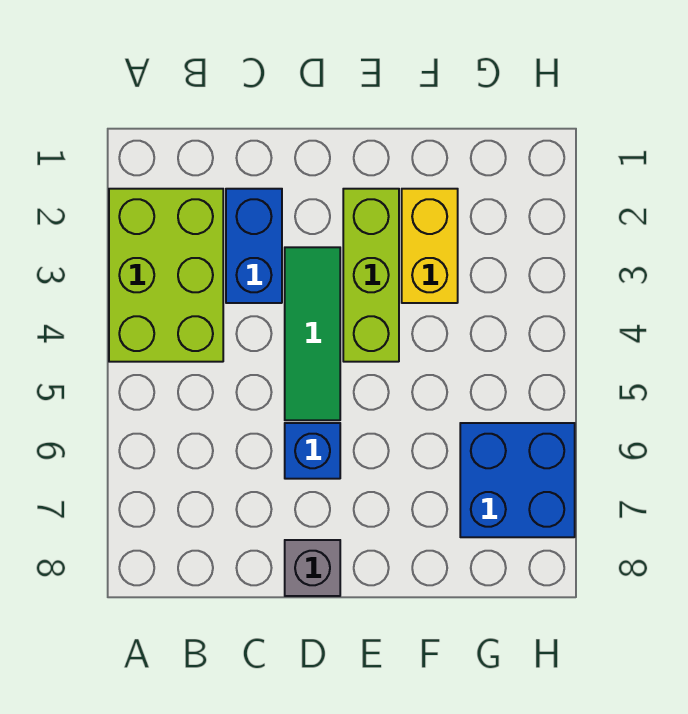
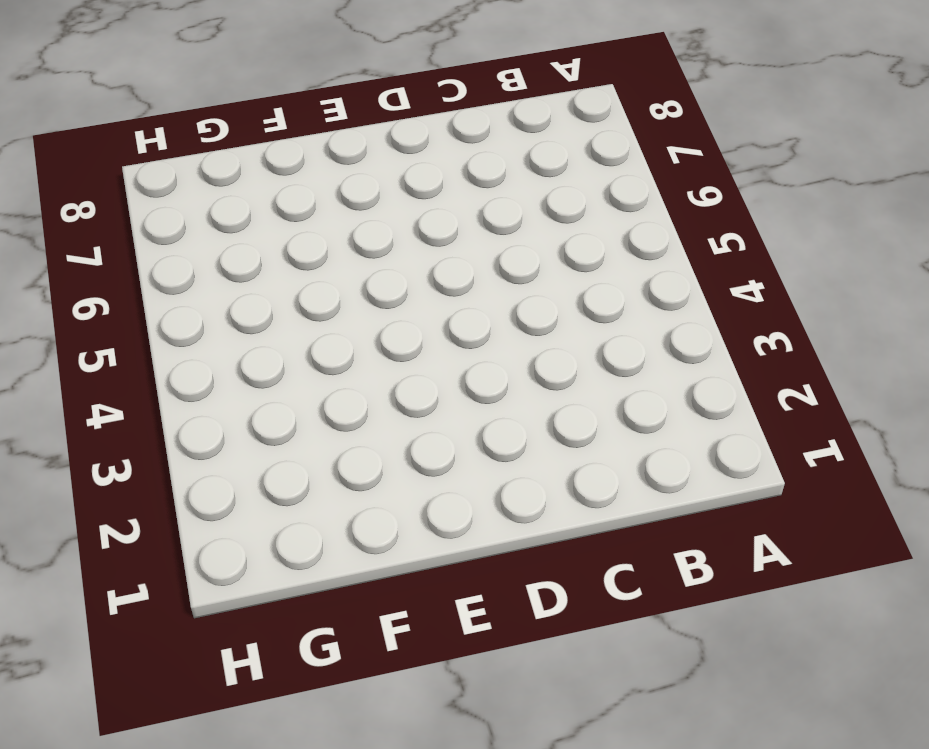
none -> lime 2x3 brick [109,189,223,362]
none -> blue 1x2 brick [226,189,282,303]

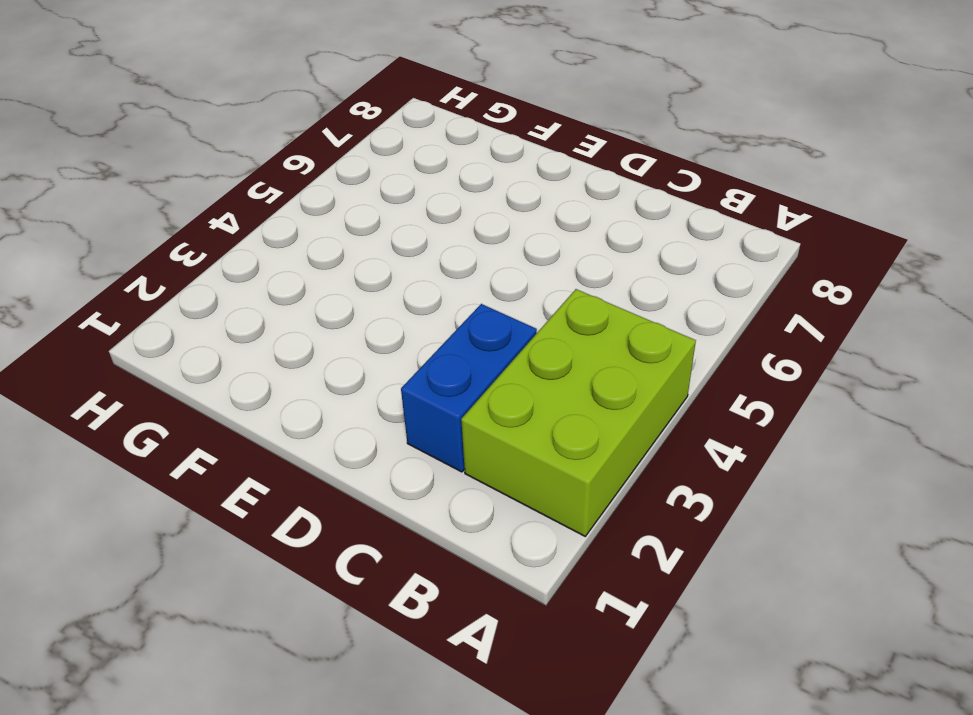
none -> green 1x3 tile [285,247,340,420]
none -> blue 1x1 brick [285,423,340,479]

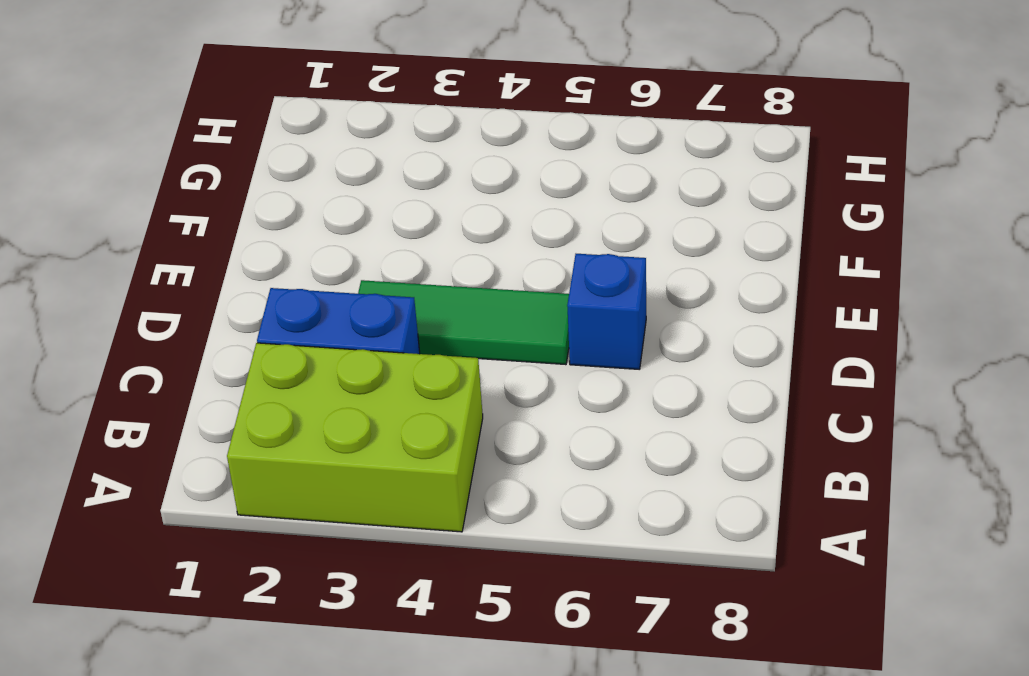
none -> grey 1x1 brick [285,540,340,596]
none -> lime 1x3 brick [343,189,399,362]

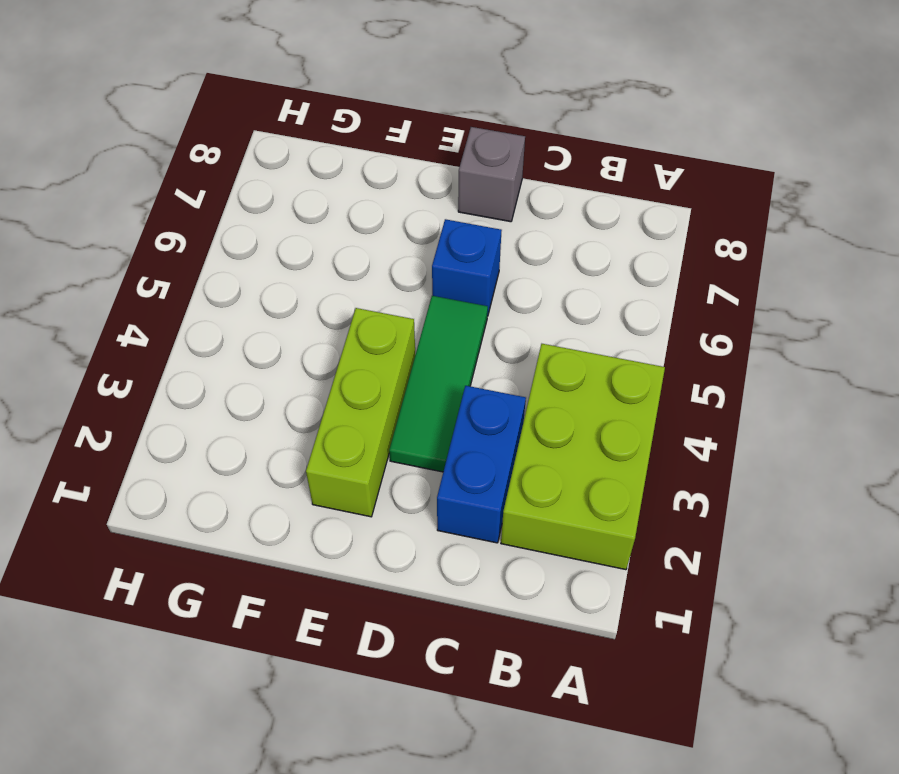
none -> yellow 1x2 brick [402,189,458,303]
none -> blue 2x2 brick [460,423,575,537]

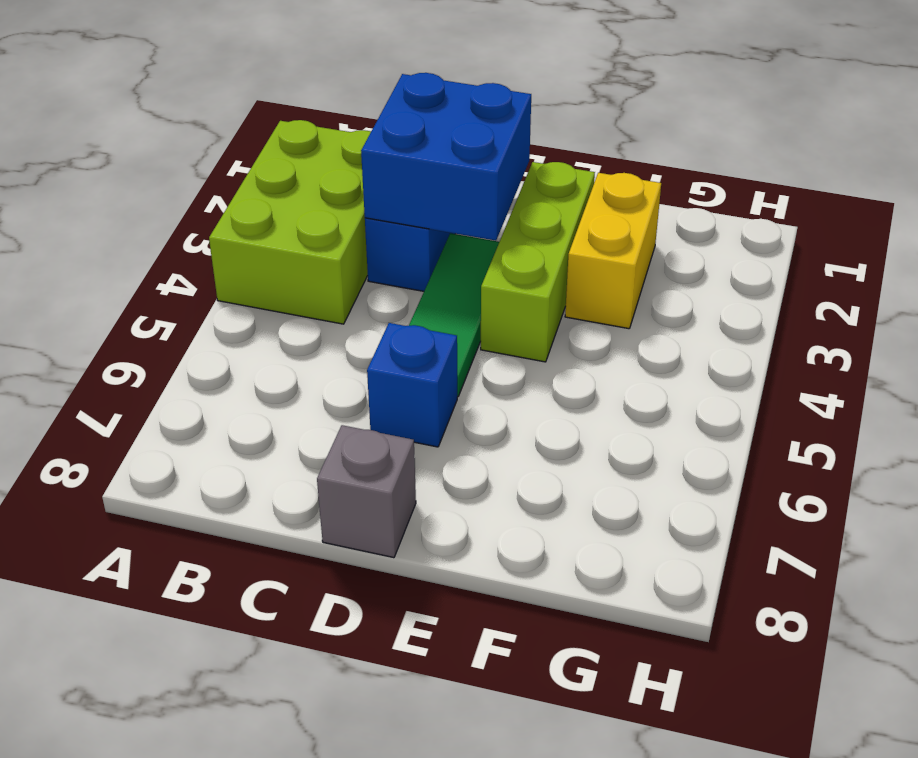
blue 2x2 brick [361,73,531,241] -> blue 2x2 brick moved to [460,423,575,537]

